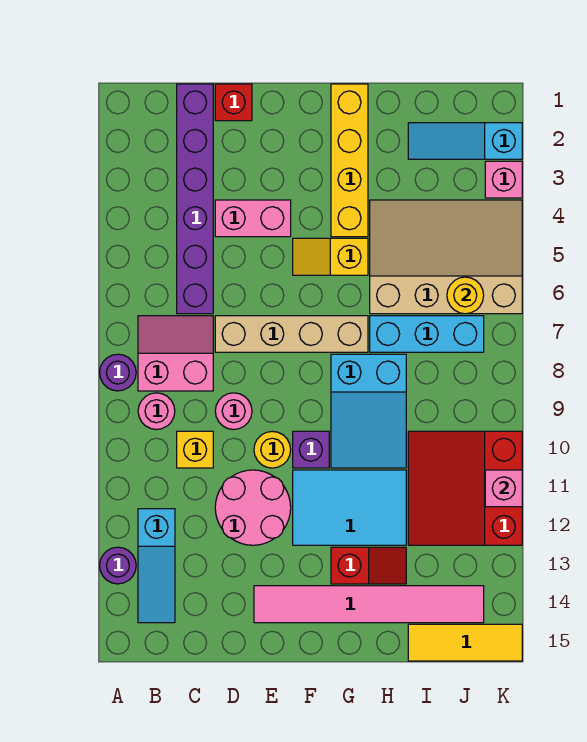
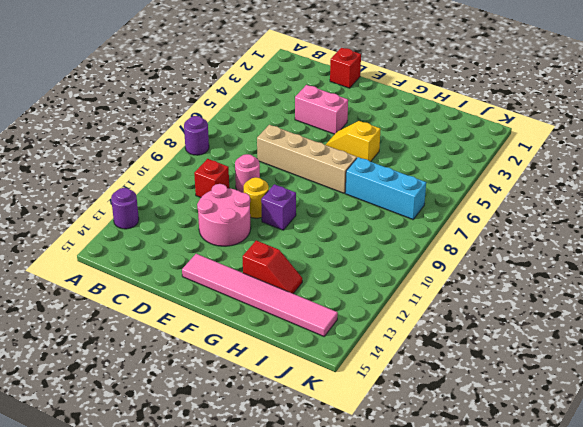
red 1x1 brick [194,159,229,197] -> yellow 1x1 brick [177,431,213,468]
none -> pink 2x2 slope [138,316,213,391]
none -> pink 1x1 round brick [138,393,175,430]
none -> cyan 1x3 slope [138,509,175,623]

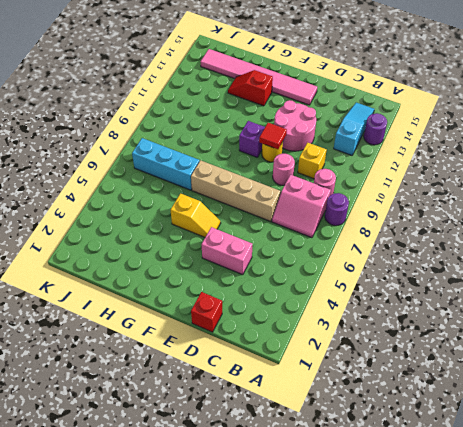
red 1x1 tile [259,123,287,149] -> none
none -> purple 1x6 brick [177,84,213,314]
none -> cyan 2x3 tile [293,470,406,545]
none -> yellow 1x4 brick [331,84,368,237]

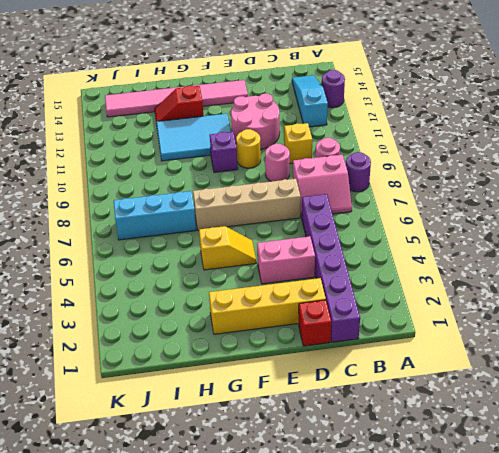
yellow 1x4 brick [209,278,326,334] -> yellow 1x4 brick turned to [331,84,368,237]
none -> cyan 2x3 slope [331,354,406,468]
none -> tan 3x4 slope [370,200,522,314]
none -> cyan 1x3 slope [408,123,522,159]

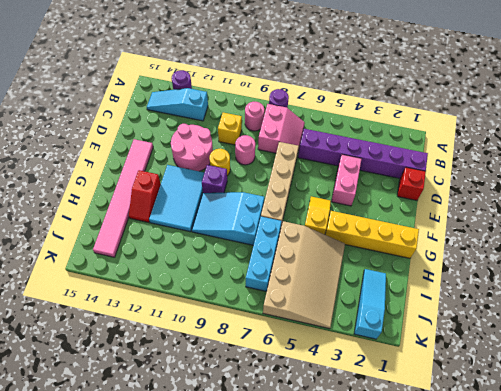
none -> red 3x3 slope [408,431,522,545]
none -> yellow 1x3 tile [408,624,522,661]
none -> pink 1x1 brick [485,161,522,198]

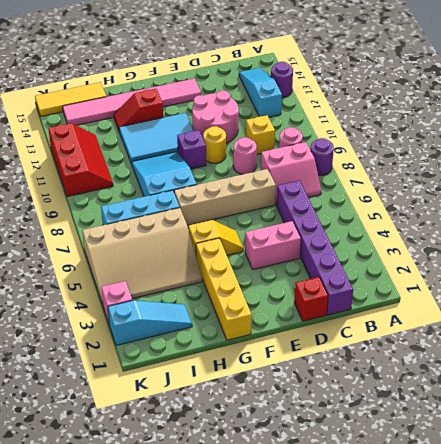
red 2x3 slope [48,123,113,197] -> red 3x3 slope [408,431,522,545]
none -> yellow 1x1 round brick [447,277,484,314]
none -> pink 1x1 brick [485,470,522,507]

